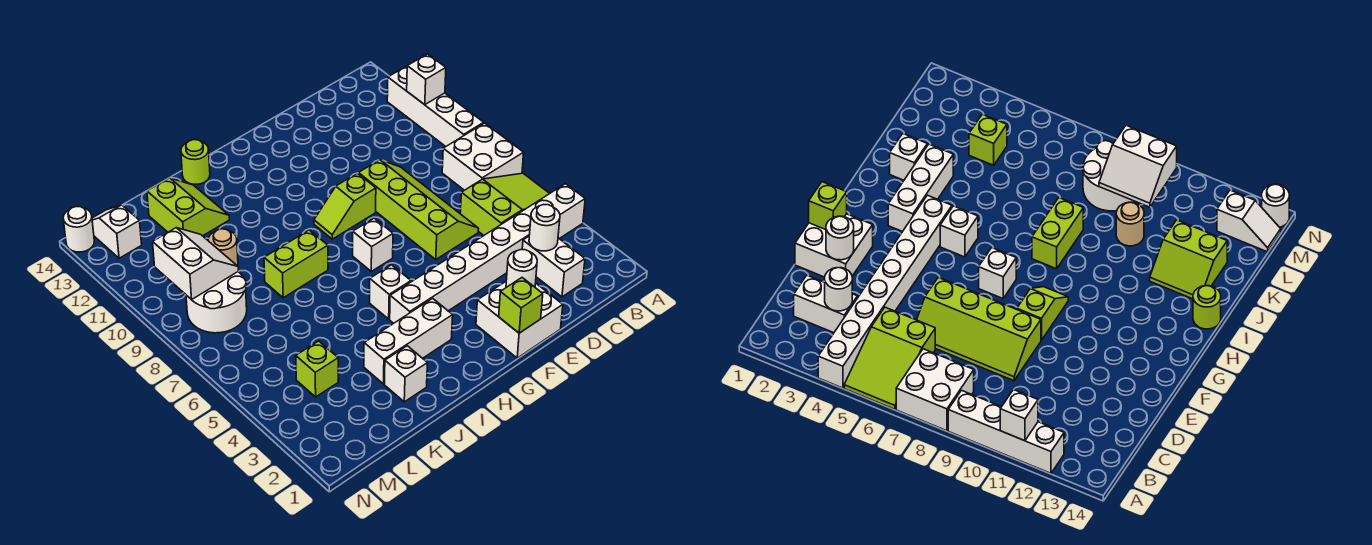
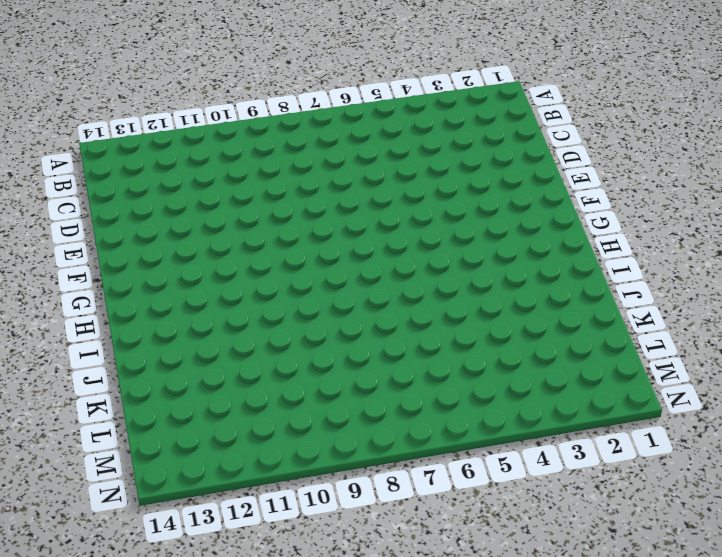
none -> white 1x8 brick [390,184,585,323]
none -> lime 2x3 slope [460,173,550,235]
none -> white 2x2 brick [442,123,524,190]

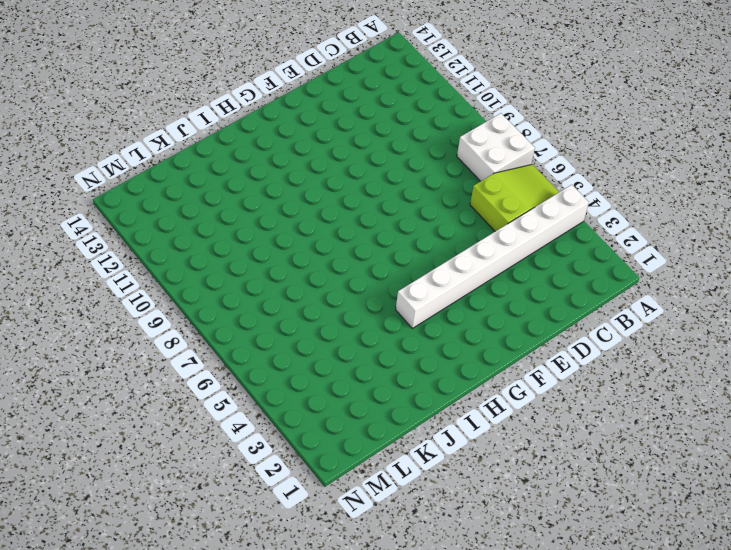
none -> white 1x4 brick [387,66,484,146]
none -> white 1x2 brick [522,237,585,297]
none -> lime 2x4 slope [358,160,479,259]

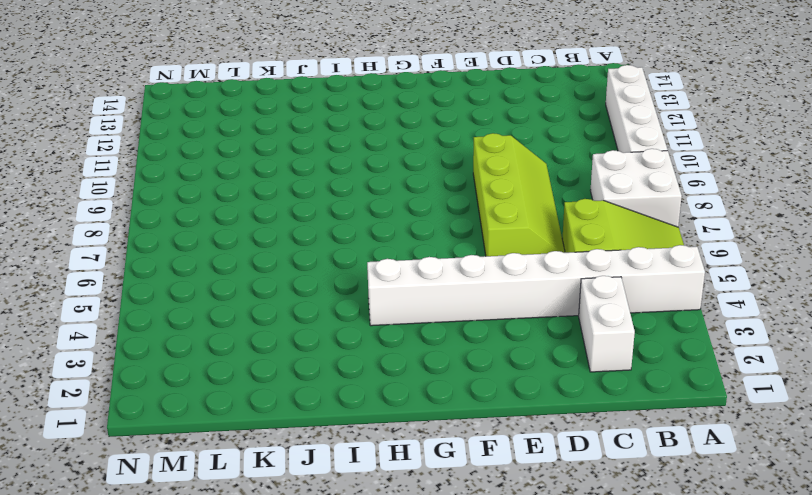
none -> white 2x2 brick [476,282,563,358]
none -> lime 1x2 slope [314,173,376,239]
none -> white 1x1 brick [353,218,393,271]

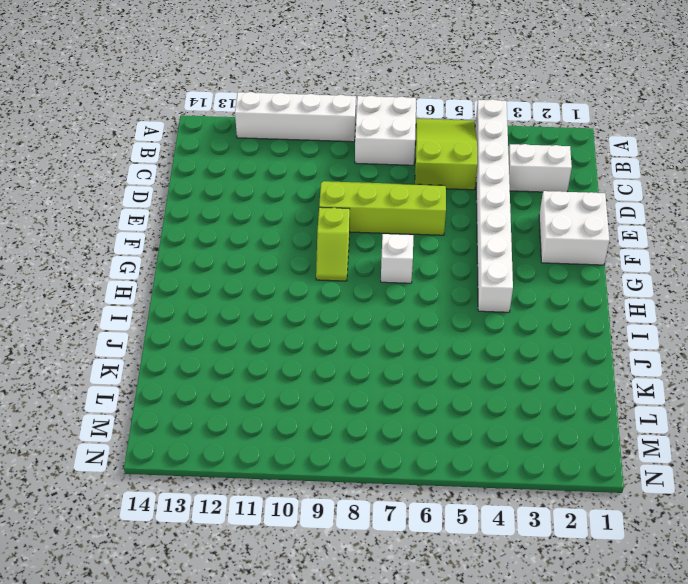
none -> white 1x3 brick [364,298,453,384]
none -> white 1x1 brick [370,265,411,319]
none -> lime 1x2 brick [264,230,328,298]

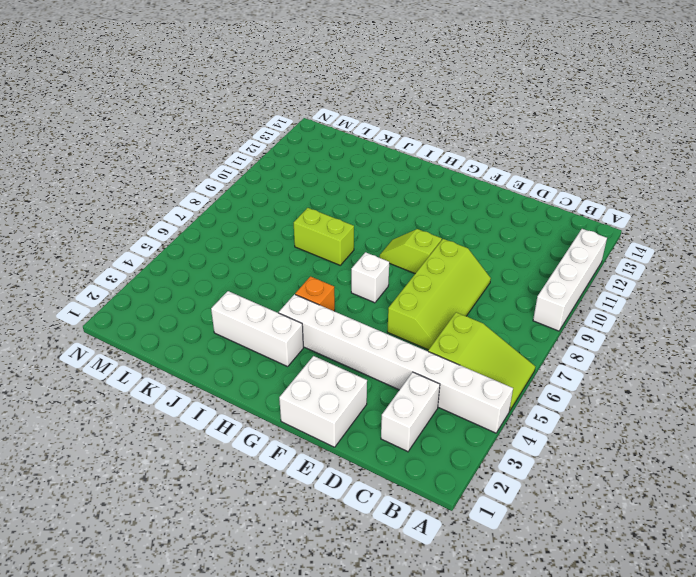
orange 1x1 brick [295,277,335,311] -> white 1x1 brick [370,265,411,319]
none -> white 2x2 brick [442,123,524,190]
none -> lime 1x1 round brick [181,140,210,184]
none -> white 1x1 brick [384,346,427,402]

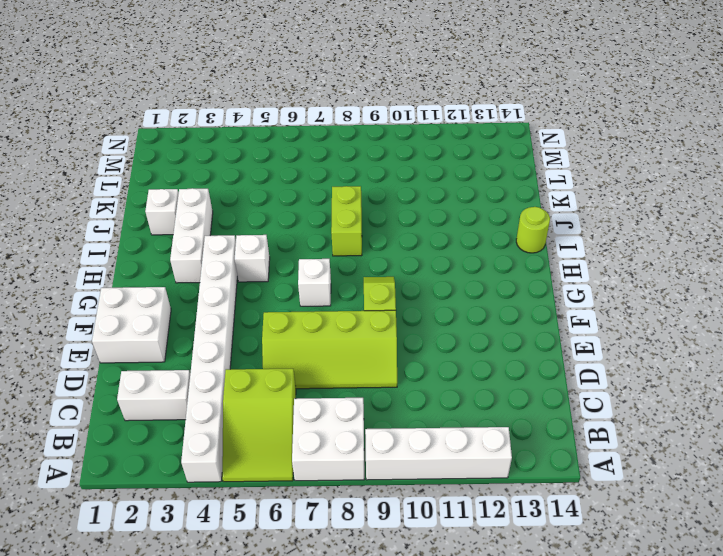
none -> lime 2x2 slope [147,178,229,236]
none -> tan 1x1 round brick [208,229,238,266]
none -> lime 1x1 brick [296,341,338,397]

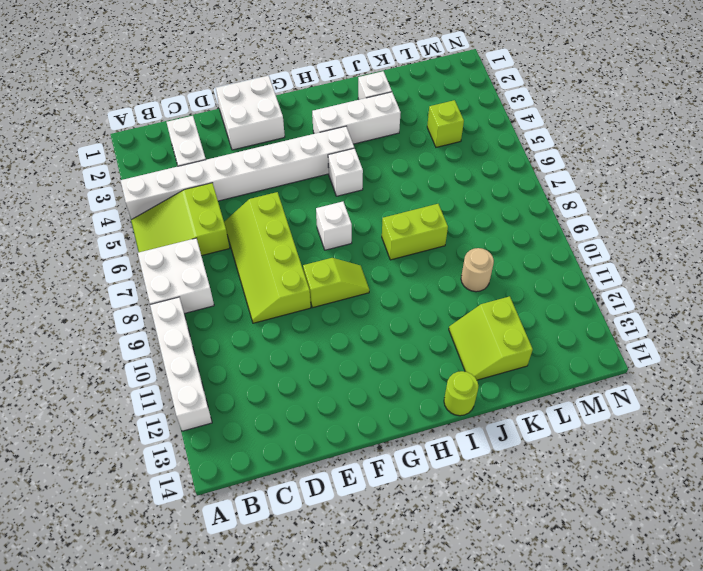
none -> white 2x2 round brick [186,272,247,333]
none -> white 1x2 slope [92,205,142,258]
none -> white 1x1 round brick [63,207,94,252]

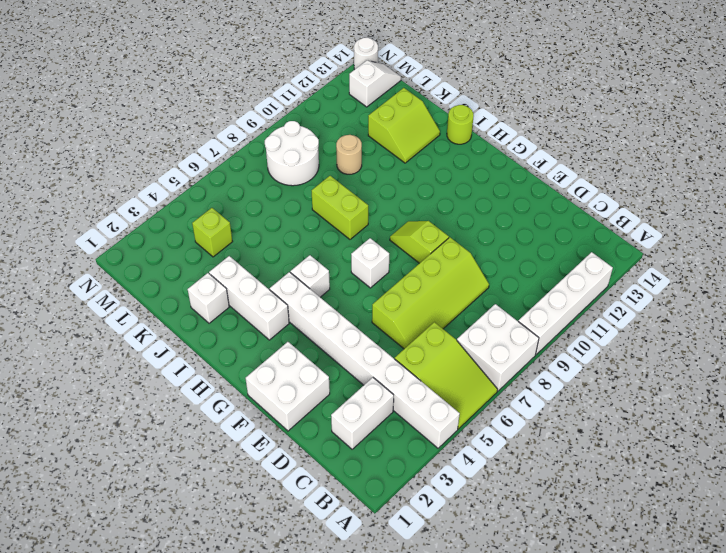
none -> white 1x1 brick [407,54,446,105]
none -> white 1x1 round brick [529,205,560,251]
none -> white 1x1 round brick [506,250,537,287]

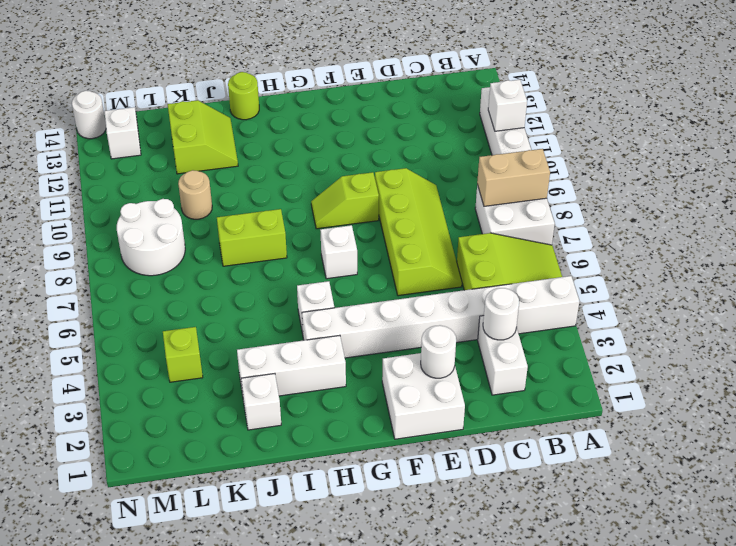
tan 1x2 brick [477,149,550,206] -> none
none -> lime 1x1 brick [499,278,543,333]
none -> white 2x2 slope [153,228,238,300]

